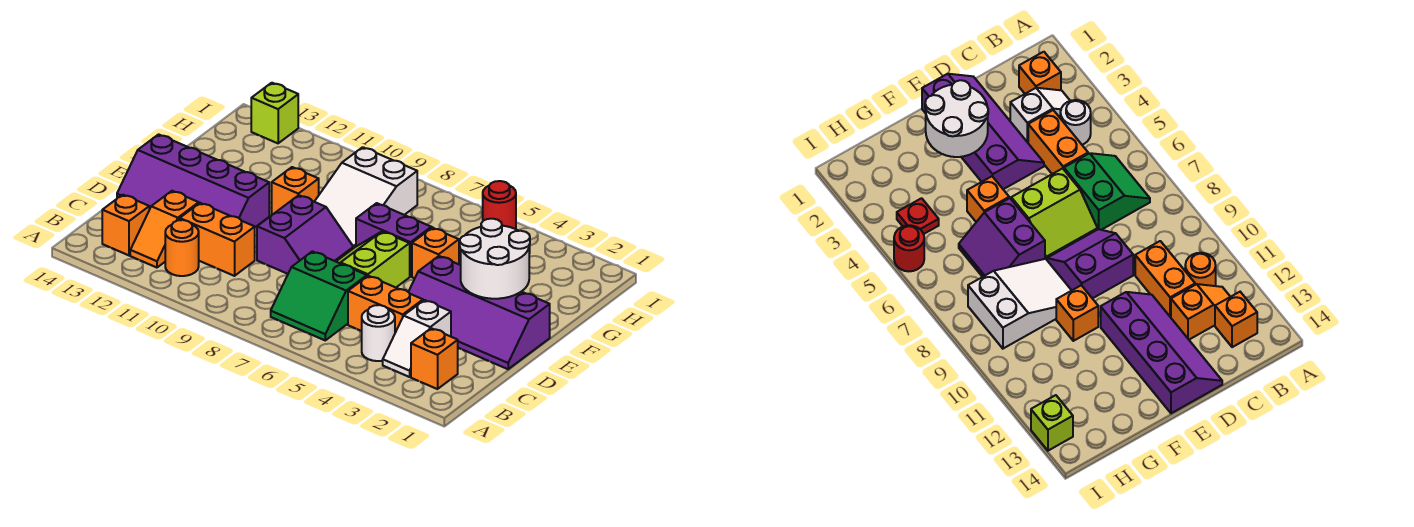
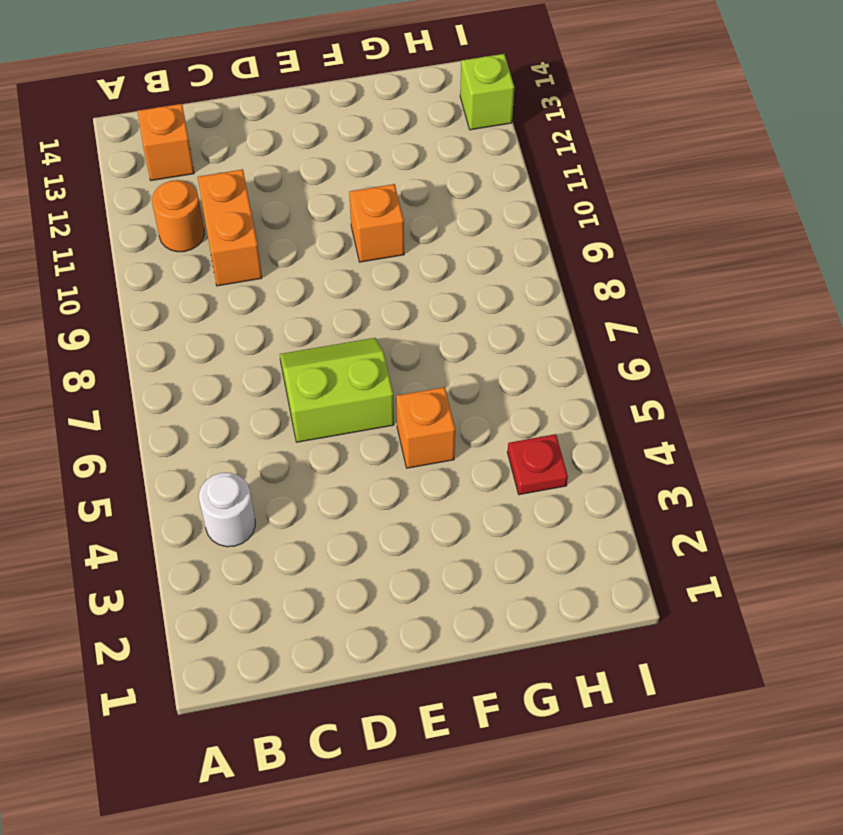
none -> orange 1x1 brick [411,328,458,389]
none -> white 1x2 slope [383,300,451,377]
none -> green 2x2 slope [271,251,367,340]

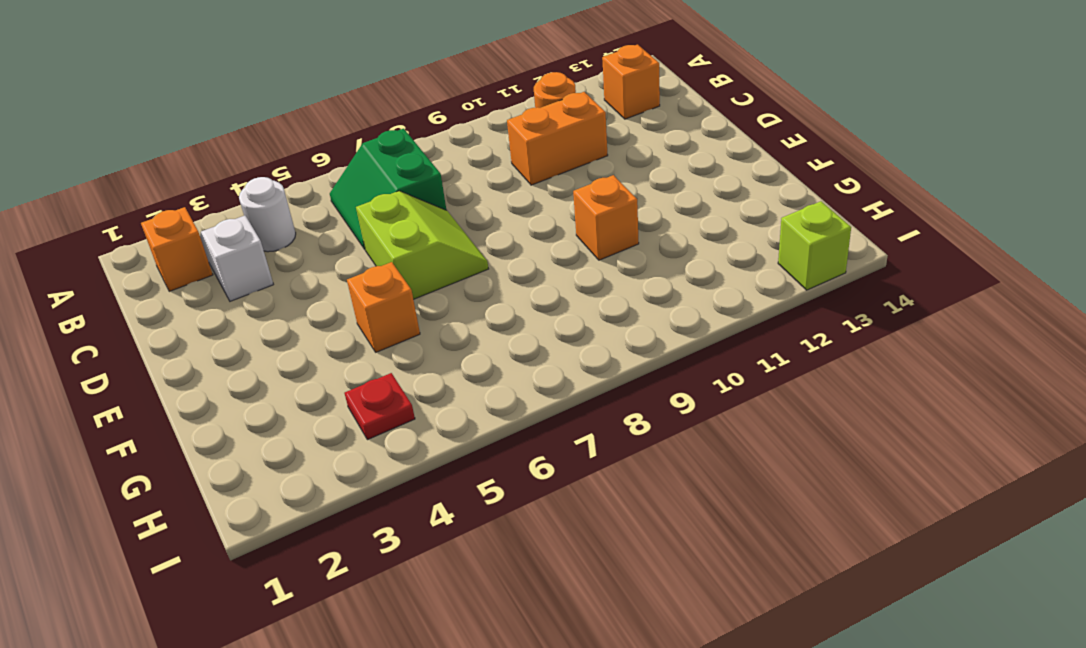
green 2x2 slope [330,129,446,249] -> green 2x2 slope turned to [271,251,367,340]
none -> orange 1x2 slope [130,191,199,268]
none -> orange 1x2 brick [348,276,423,333]
none -> purple 2x4 slope [409,256,550,369]

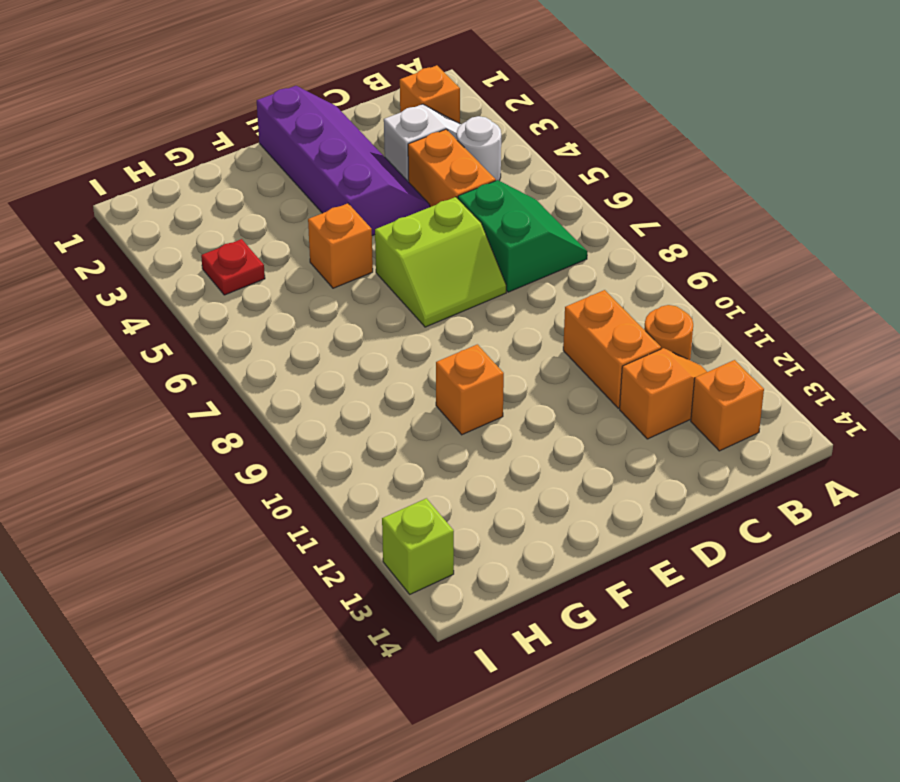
none -> purple 2x2 slope [257,195,353,274]
none -> purple 2x4 slope [117,134,269,227]
none -> purple 2x2 slope [356,203,432,277]

